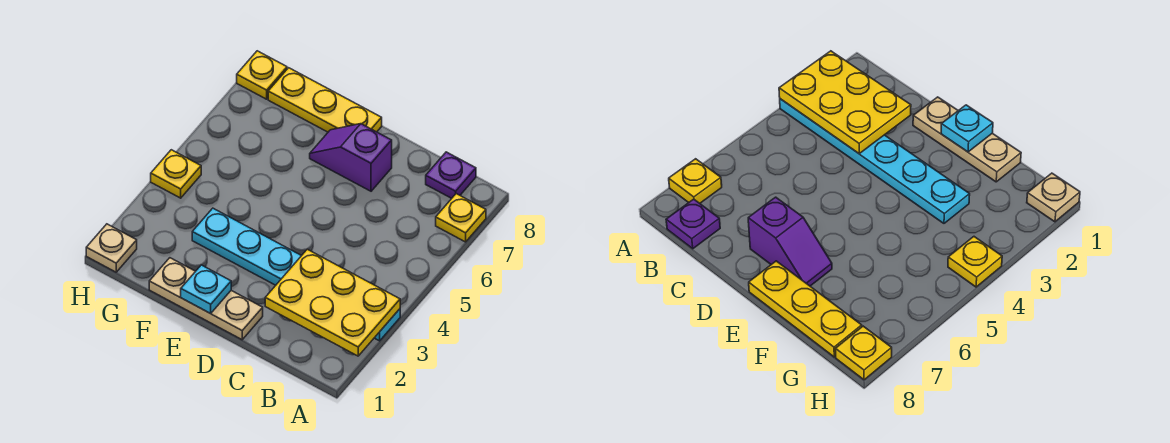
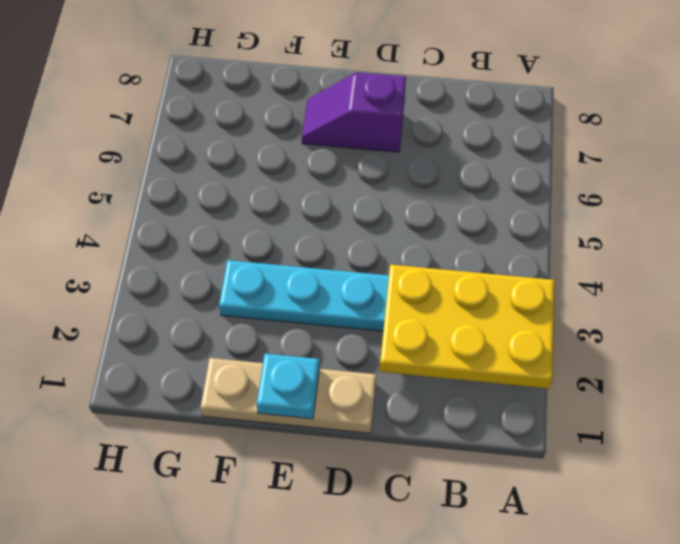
none -> yellow 1x1 plate [436,194,486,242]
none -> purple 1x1 plate [426,152,476,198]

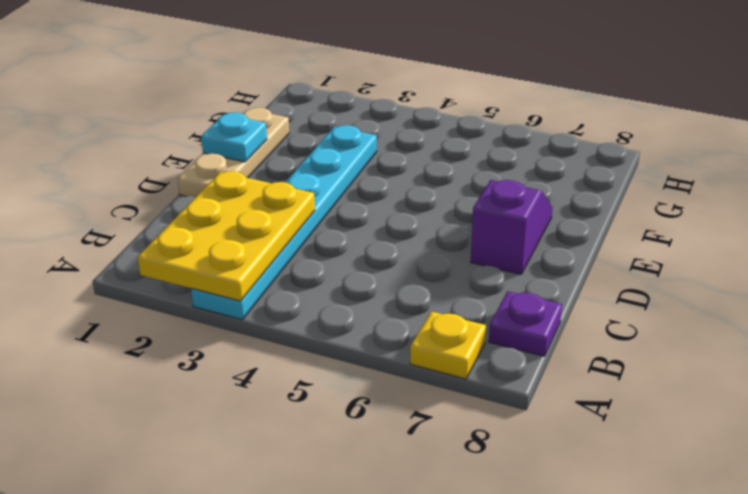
none -> yellow 1x3 plate [268,68,382,132]
none -> tan 1x1 plate [86,224,137,272]

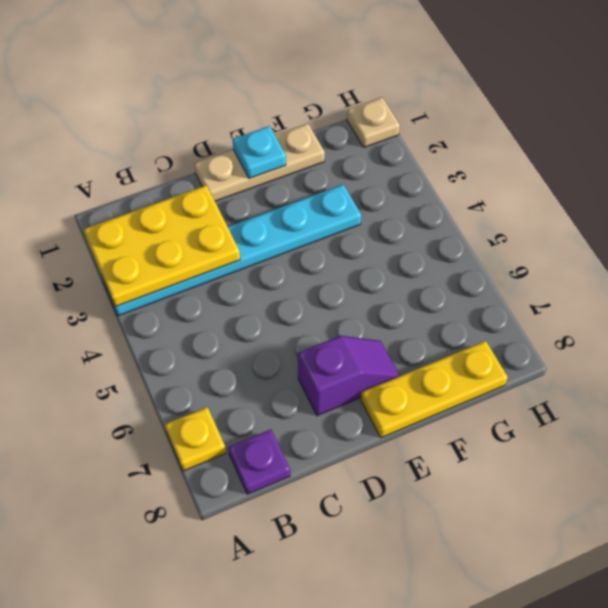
none -> yellow 1x1 plate [151,150,201,198]
none -> yellow 1x1 plate [237,51,287,99]

